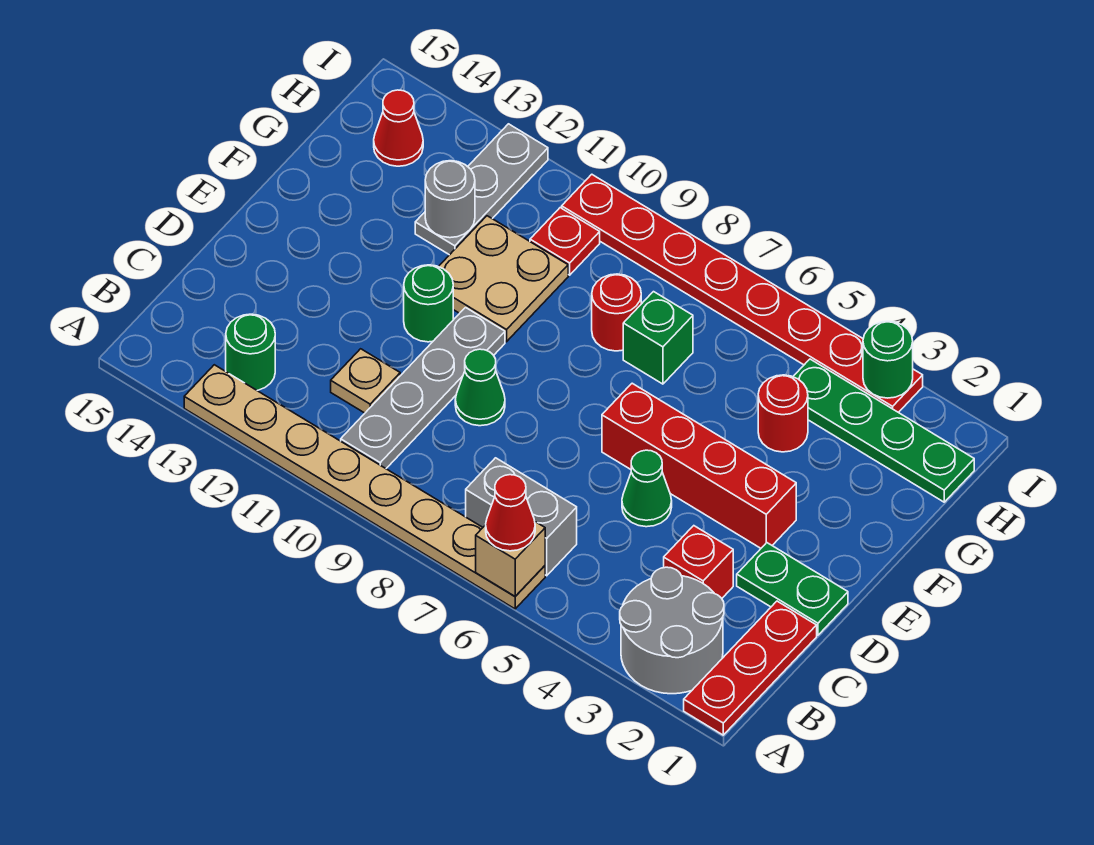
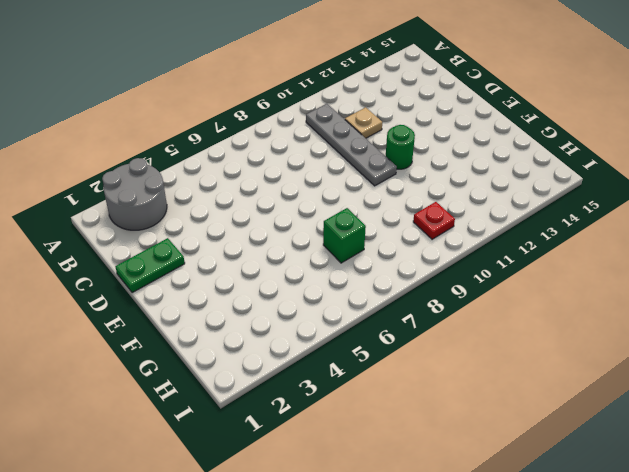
none -> red 1x3 plate [684,601,817,735]
none -> tan 1x8 plate [184,365,545,609]
none -> grey 1x2 brick [466,458,577,576]

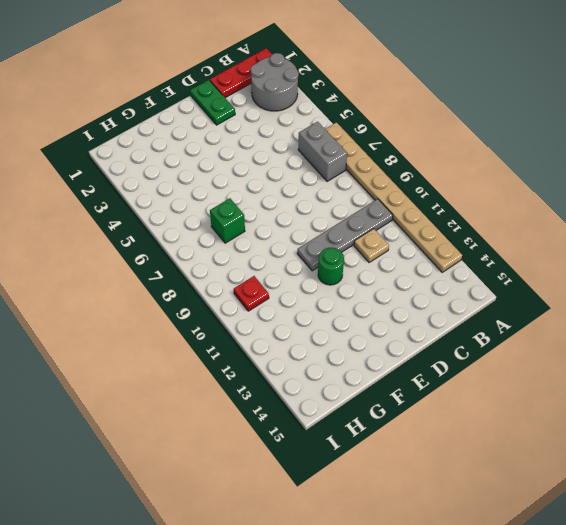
none -> green 1x1 round brick [226,314,275,390]
none -> red 1x1 brick [664,526,733,598]
none -> green 1x1 cone [622,450,672,527]

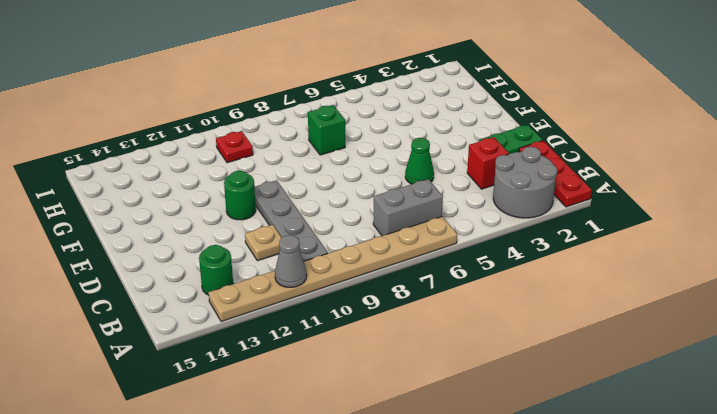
grey 1x1 cone [275,235,307,287] -> none
none -> green 1x1 cone [455,349,505,426]
none -> red 1x4 brick [602,383,796,548]
none -> tan 2x2 plate [439,216,568,342]

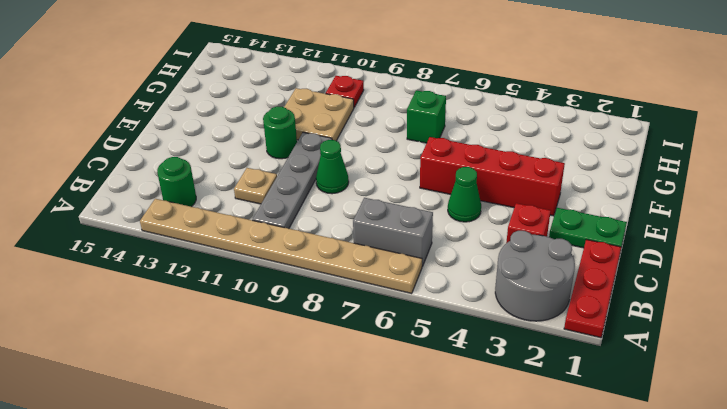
none -> red 1x1 round brick [758,375,808,452]
none -> red 1x1 round brick [592,274,641,351]
none -> grey 1x3 plate [415,124,548,255]

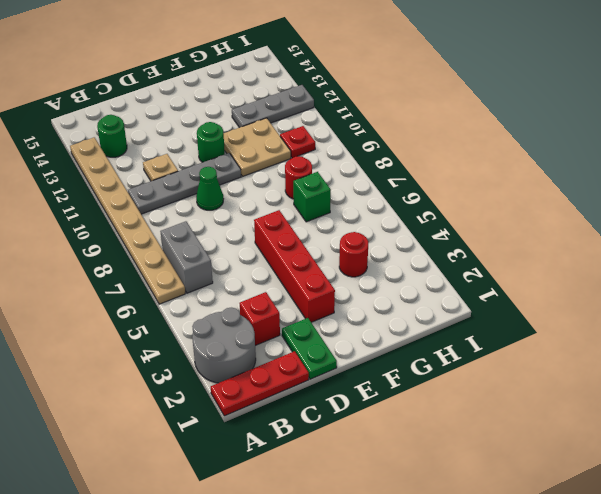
none -> green 1x1 cone [622,450,672,527]
none -> green 1x4 plate [793,359,974,502]
none -> red 1x1 cone [374,90,423,166]

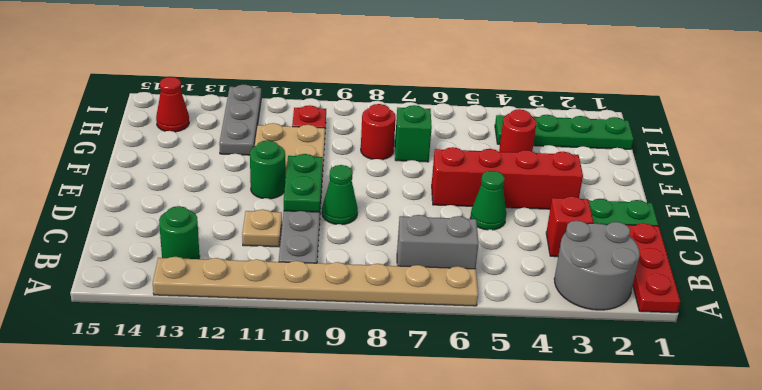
green 1x2 plate [284,154,323,212] -> none
none -> red 1x8 plate [562,174,923,413]
none -> tan 1x1 brick [476,522,545,596]
none -> grey 1x1 round brick [425,161,475,238]

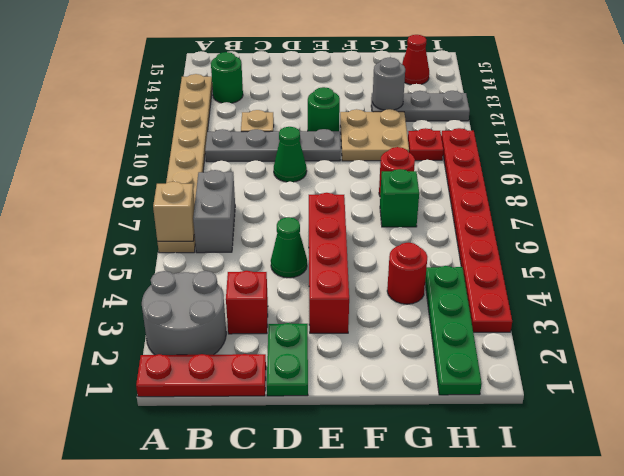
none -> green 1x1 round brick [863,321,913,398]
none -> red 1x1 cone [486,475,535,551]

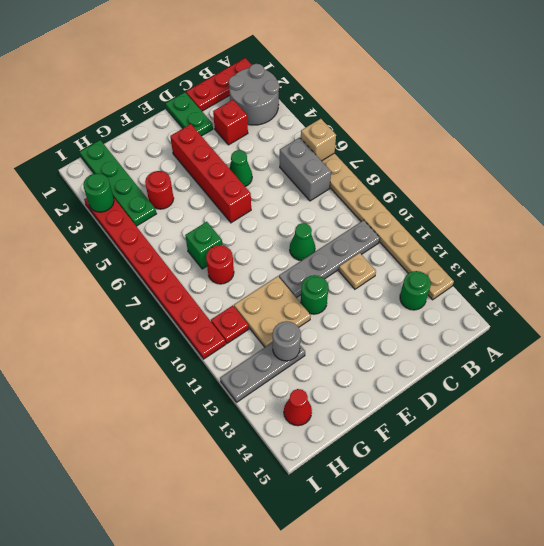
none -> red 1x1 cone [486,475,535,551]

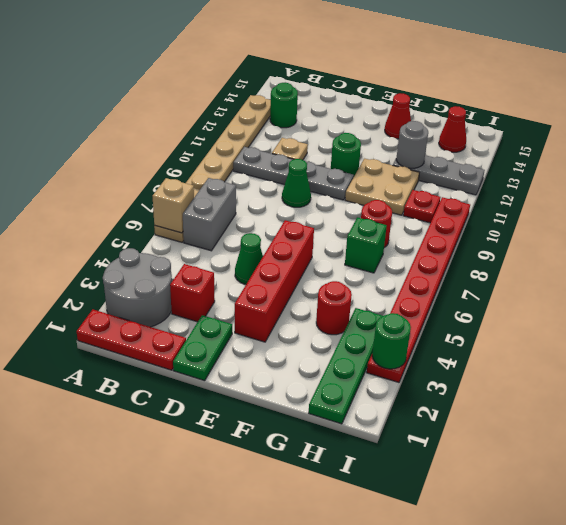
red 1x1 cone [385,93,411,139] -> red 1x1 cone moved to [486,475,535,551]

